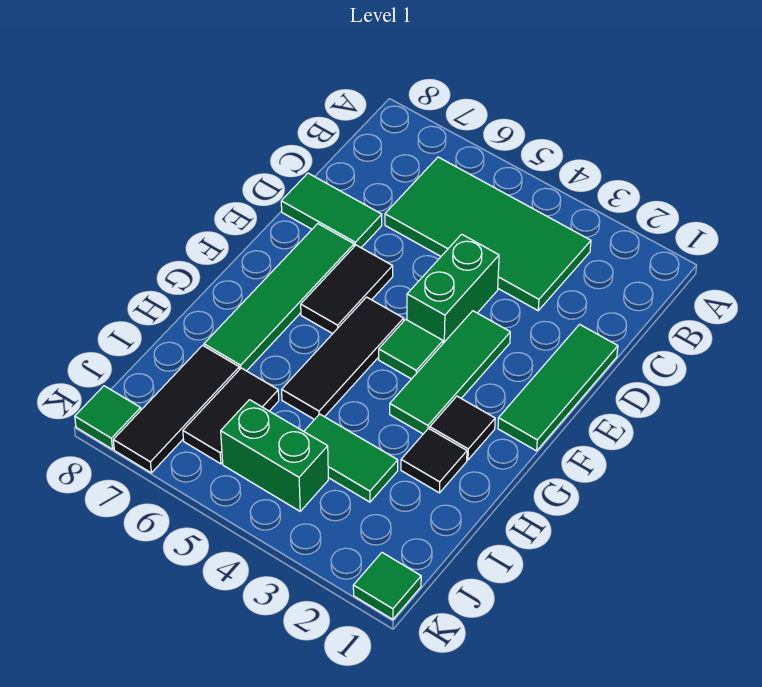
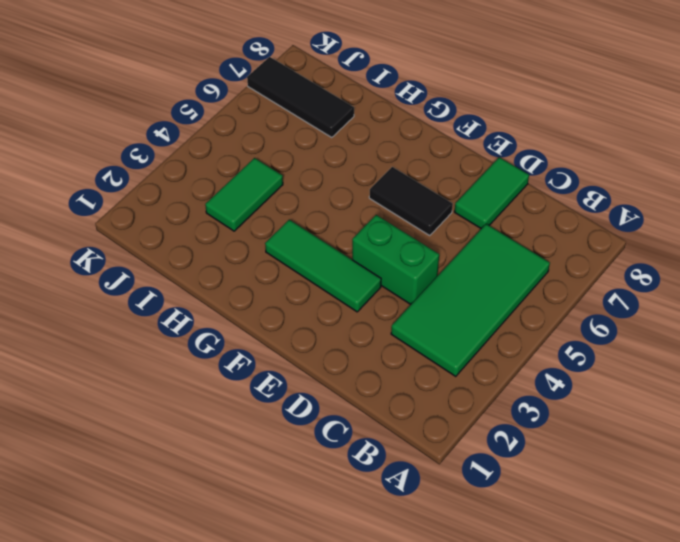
none -> green 1x3 tile [498,324,618,451]
none -> green 1x4 tile [204,224,354,371]
none -> green 1x1 tile [379,319,443,379]

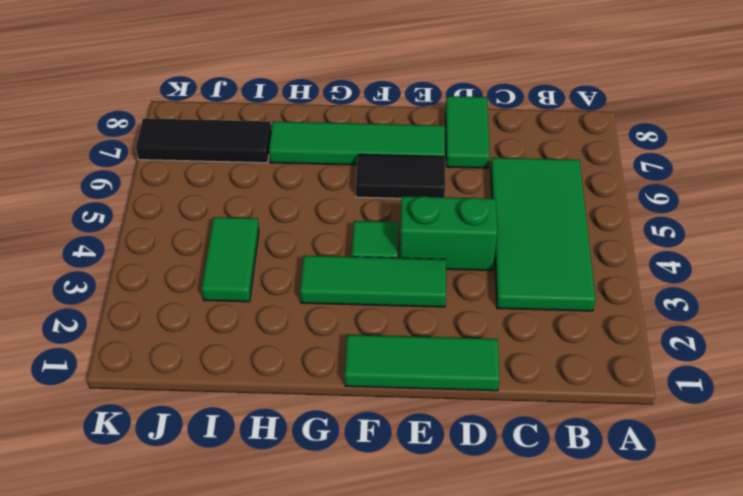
none -> black 1x3 tile [282,297,404,420]
none -> black 1x1 tile [430,396,495,460]
none -> black 1x1 tile [401,428,467,493]

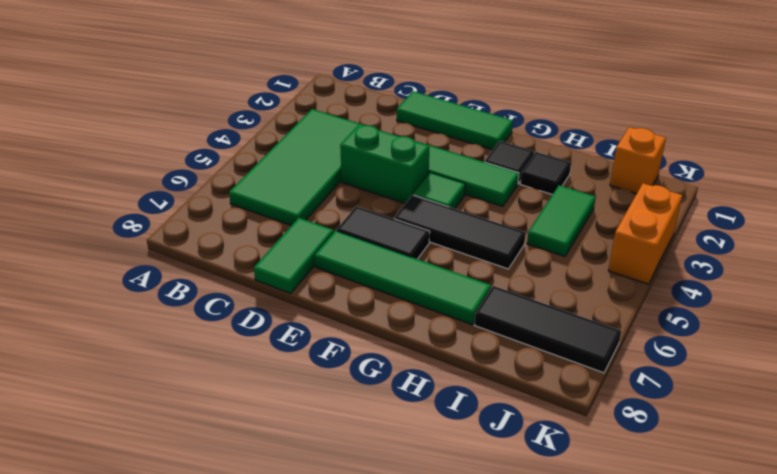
orange 1x1 brick [610,127,666,194] -> none
orange 1x2 brick [608,183,682,284] -> none
none -> black 1x2 tile [183,368,279,464]
none -> green 1x2 brick [221,400,328,511]
none -> green 1x1 tile [353,553,421,620]

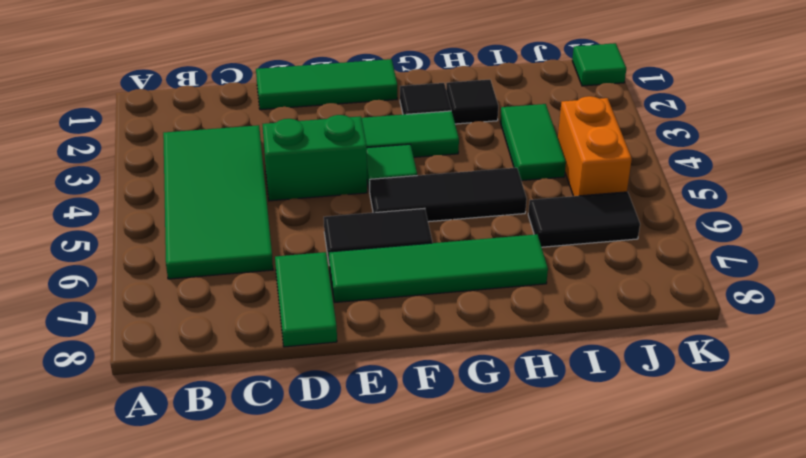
orange 1x2 brick [558,96,632,196] -> green 1x2 brick [221,400,328,511]
none -> black 1x3 tile [113,345,239,473]
none -> green 1x1 tile [75,386,141,449]

